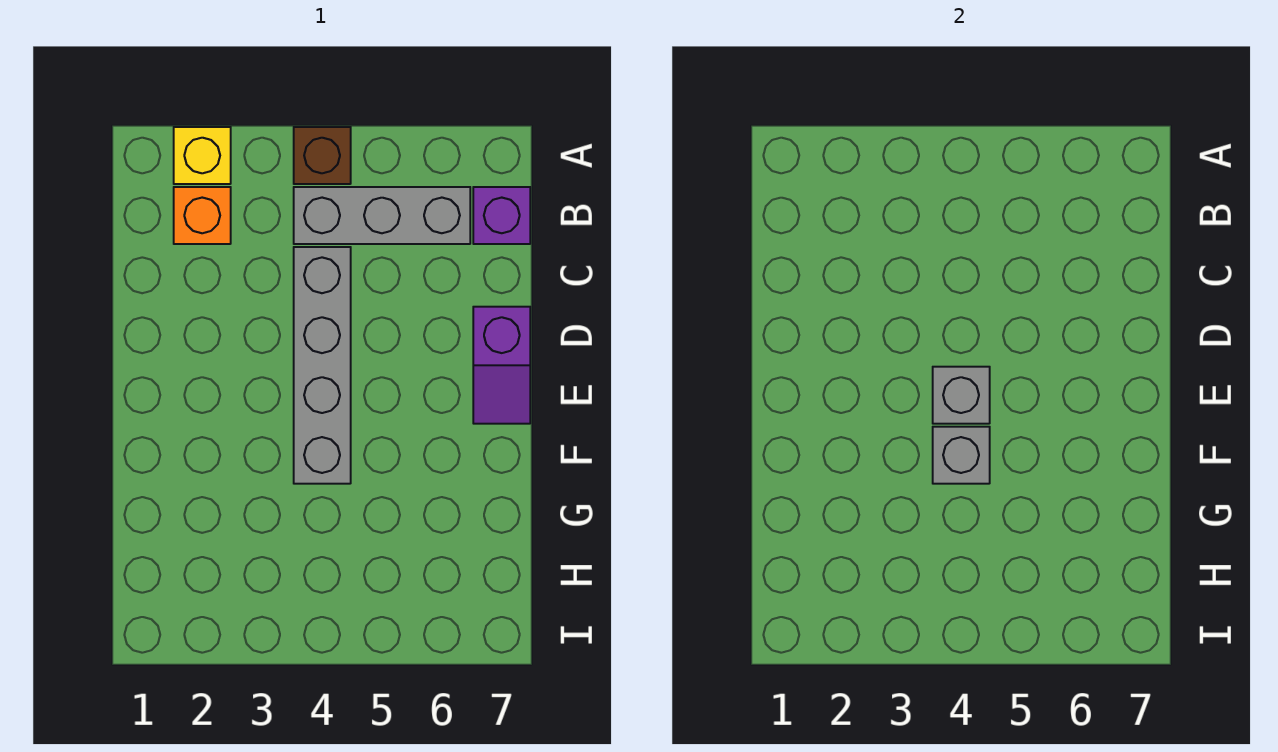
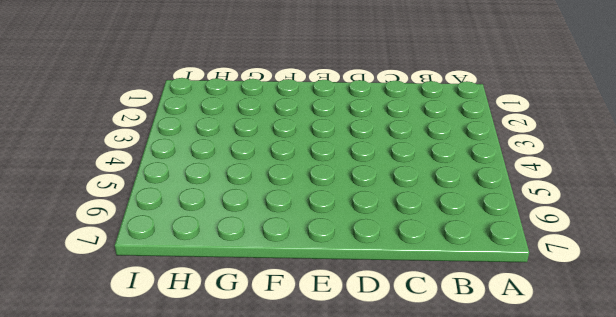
none -> yellow 1x1 brick [174,127,231,184]
none -> brown 1x1 brick [294,127,351,184]

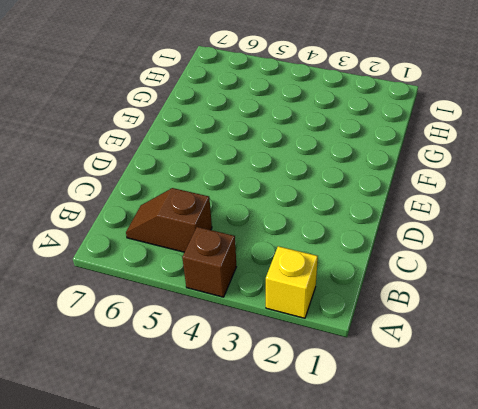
brown 1x2 slope [126,188,212,252] -> grey 1x3 brick [294,187,470,244]
none -> orange 1x1 brick [174,187,231,244]
none -> purple 1x1 brick [473,187,530,244]

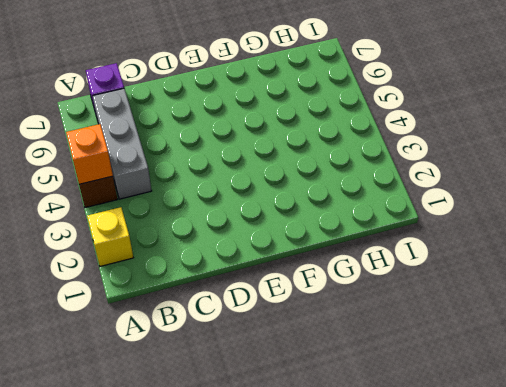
orange 1x1 brick [66,124,113,184] -> orange 1x1 brick moved to [174,187,231,244]
none -> grey 1x4 brick [294,247,351,484]
none -> purple 1x2 slope [473,307,530,424]

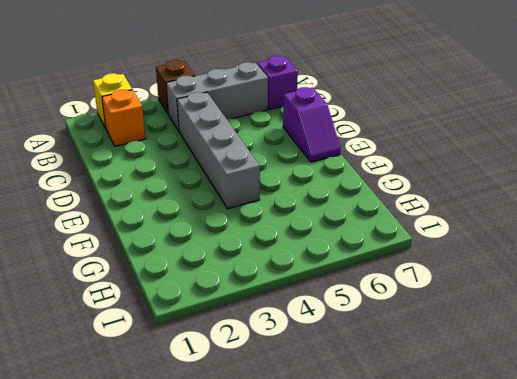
none -> grey 1x1 brick [933,367,990,424]
none -> grey 1x1 brick [933,427,990,484]

